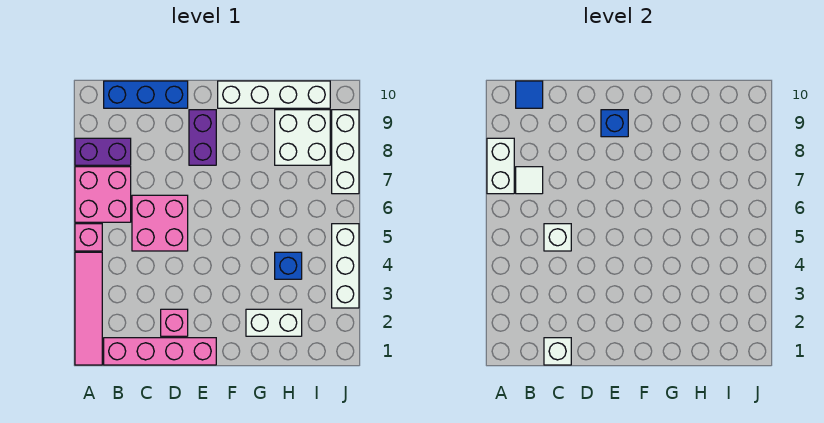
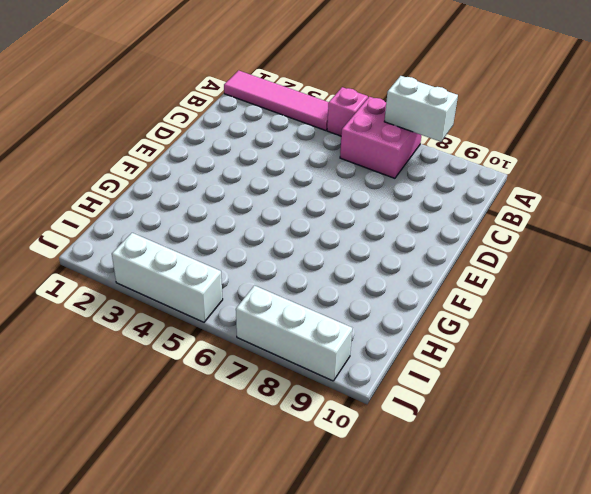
none -> purple 1x2 brick [75,138,131,165]
none -> pink 1x4 brick [104,338,216,365]
none -> blue 1x3 brick [104,81,188,108]

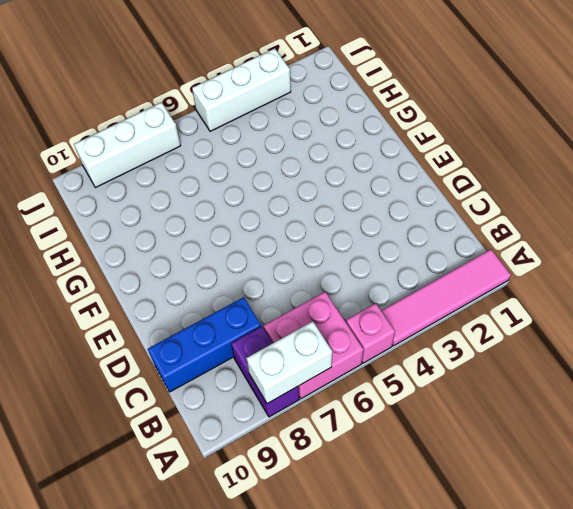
blue 1x3 brick [148,297,261,392] -> blue 1x3 brick turned to [104,81,188,108]
none -> pink 1x4 brick [104,338,216,365]
none -> pink 2x2 brick [132,195,188,251]
none -> pink 1x1 brick [161,309,188,336]

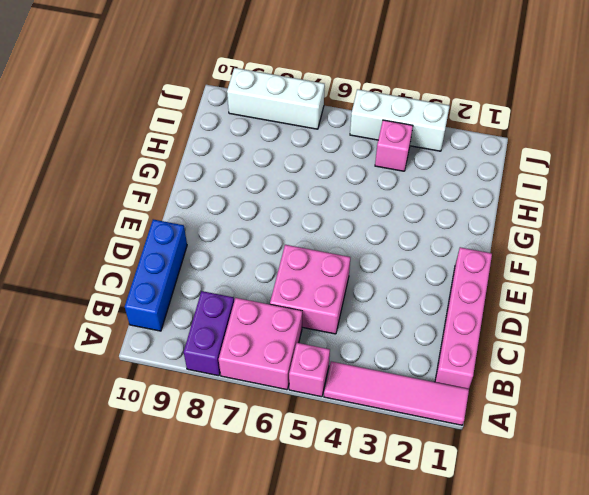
pink 1x1 brick [375,120,413,171] -> pink 1x1 brick moved to [161,309,188,336]
none -> purple 1x2 brick [189,110,216,165]
none -> white 1x4 brick [218,81,330,108]
none -> white 1x2 brick [246,309,302,336]

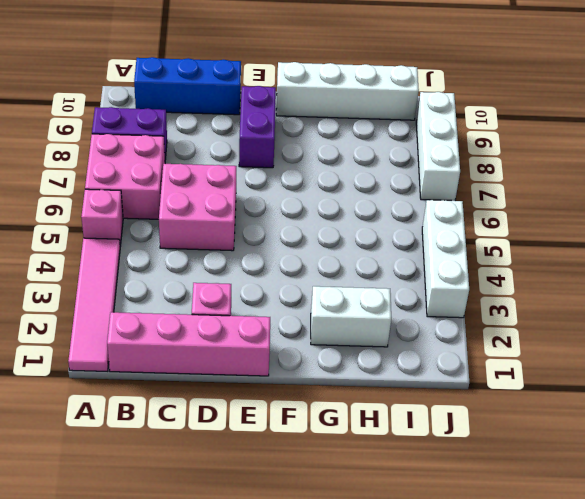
none -> blue 1x1 brick [275,252,302,279]
none -> white 2x2 brick [275,110,330,165]
none -> white 1x2 brick [487,138,514,194]

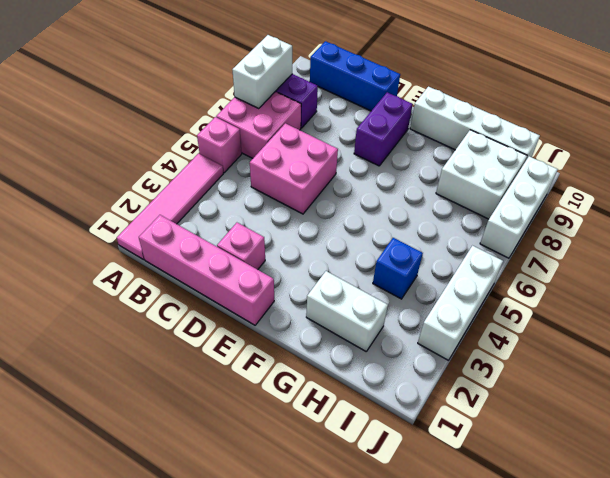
none -> white 1x1 tile [516,167,543,194]
none -> blue 1x1 tile [516,81,543,108]
none -> white 1x1 brick [544,338,571,365]

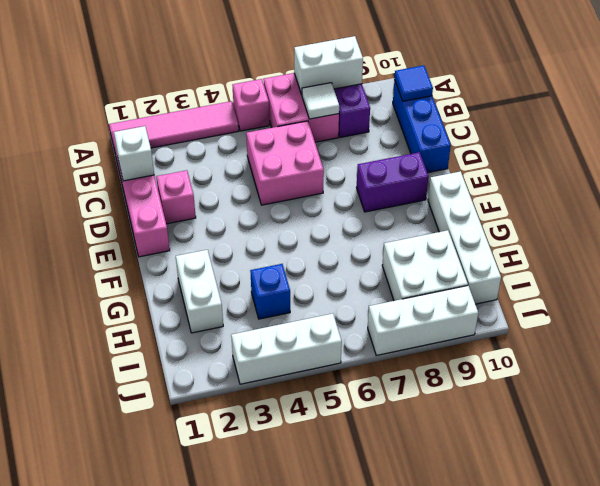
none -> white 1x1 brick [544,224,571,251]
none -> blue 1x1 brick [601,110,628,137]

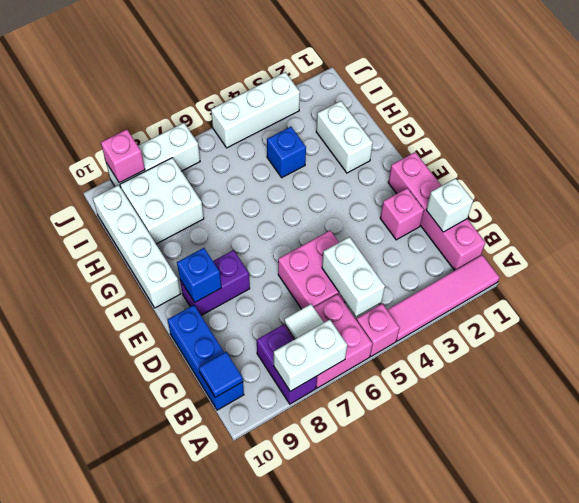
white 1x2 brick [322,237,385,316] -> white 1x1 brick [544,224,571,251]
pink 1x1 brick [101,129,145,183] -> none

